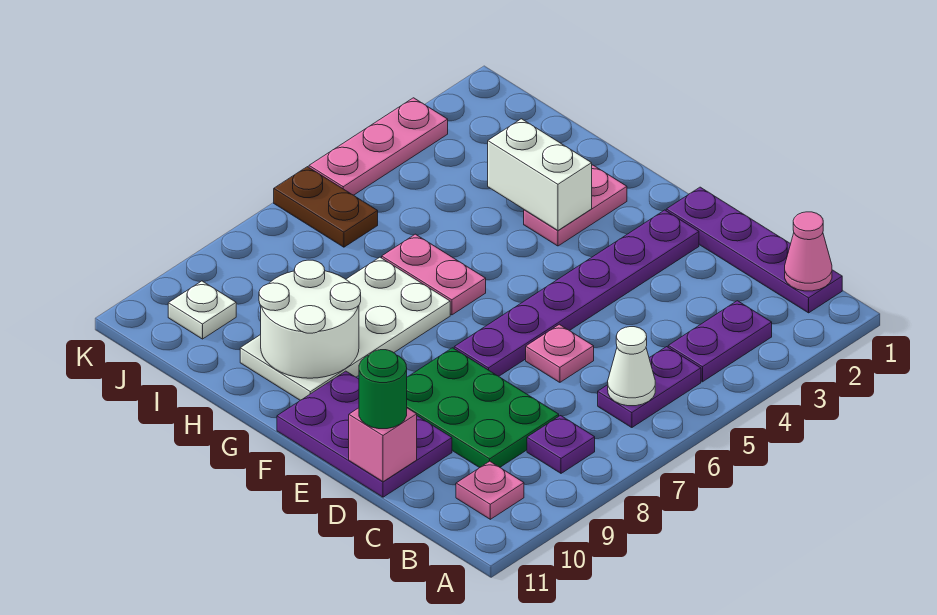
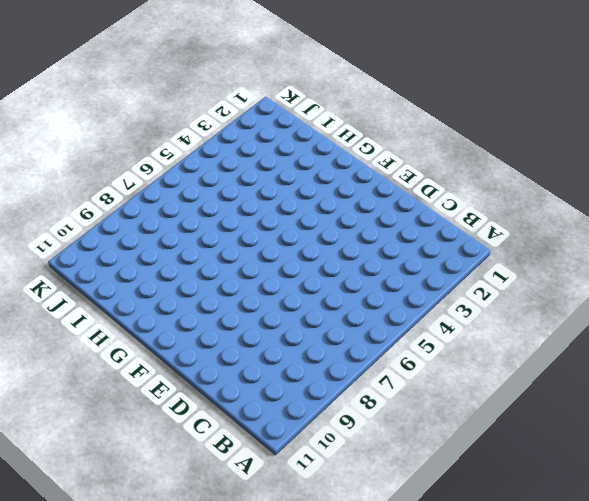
none -> purple 1x4 plate [666,187,842,313]
none -> purple 1x2 plate [668,301,772,382]
none -> purple 1x2 plate [598,347,701,428]

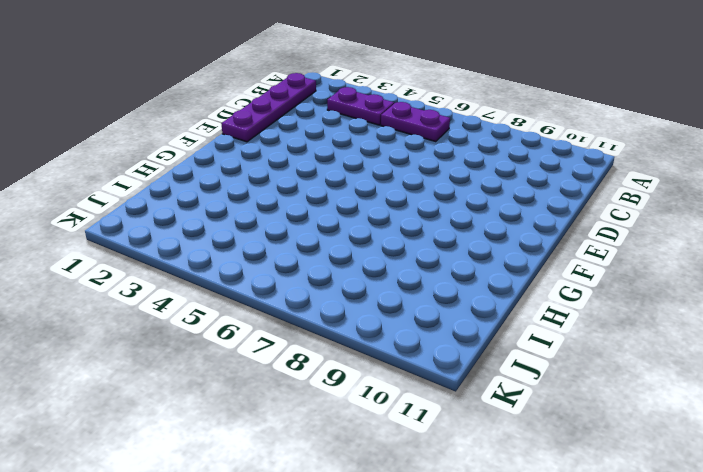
none -> purple 1x1 plate [527,416,595,473]
none -> pink 1x1 plate [456,461,524,519]
none -> green 2x3 plate [407,348,559,468]

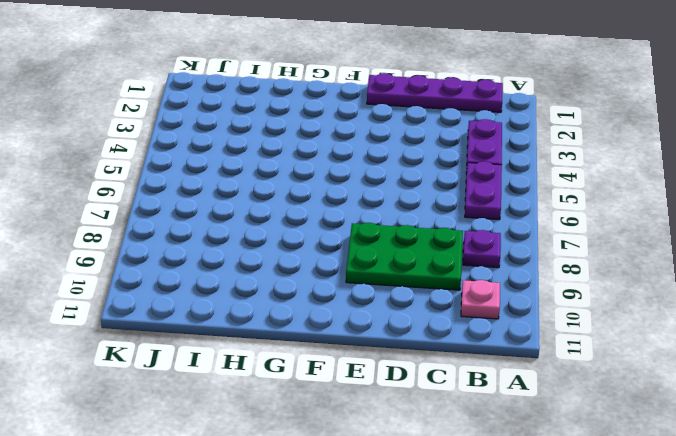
none -> pink 1x1 plate [526,324,594,382]
none -> purple 2x3 plate [277,371,452,497]
none -> purple 1x6 plate [454,210,699,376]

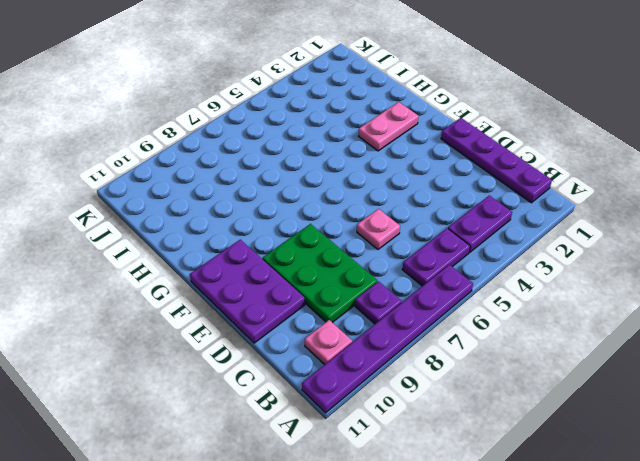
purple 1x6 plate [302,265,473,413] -> purple 1x6 plate moved to [454,210,699,376]
none -> pink 1x2 plate [382,234,486,315]
none -> white 2x4 plate [240,257,450,400]
none -> brown 1x2 plate [274,167,378,247]

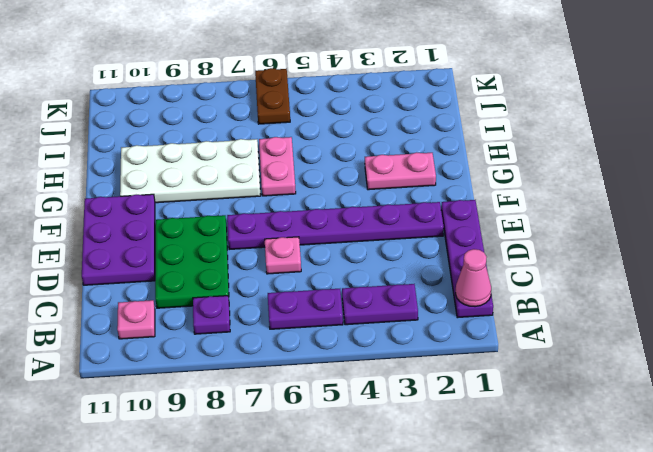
none -> white 1x1 plate [168,281,236,339]
none -> pink 1x3 plate [309,98,448,195]
none -> white 1x1 cone [608,327,655,406]

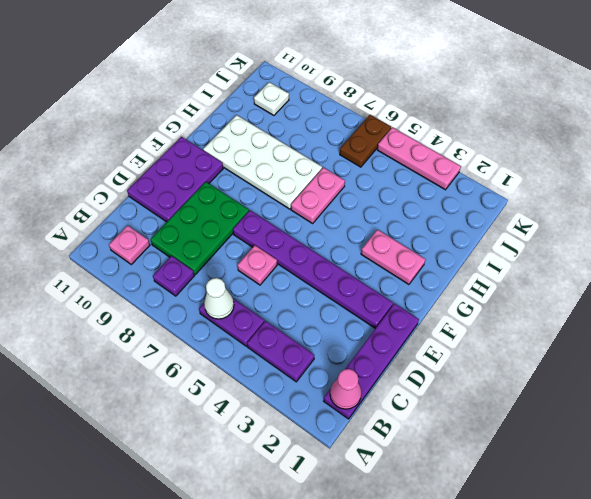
none -> pink 1x1 brick [349,408,417,482]
none -> white 1x2 brick [488,119,592,230]
none -> white 2x2 round brick [259,260,361,378]

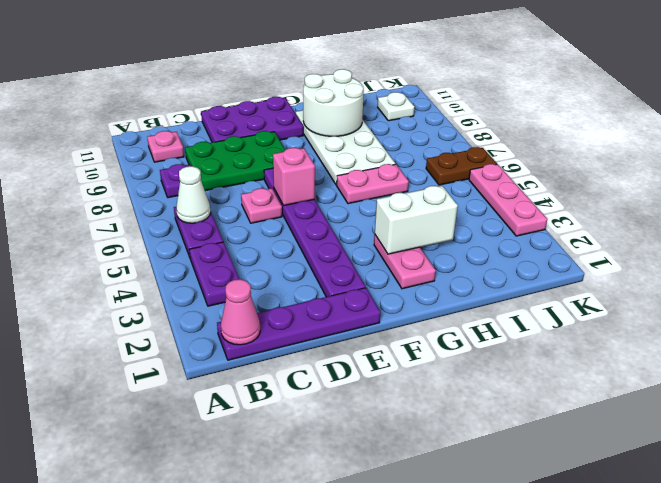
pink 1x1 brick [273,148,315,206] -> pink 1x1 brick moved to [349,408,417,482]
none -> green 1x1 round brick [359,350,407,429]

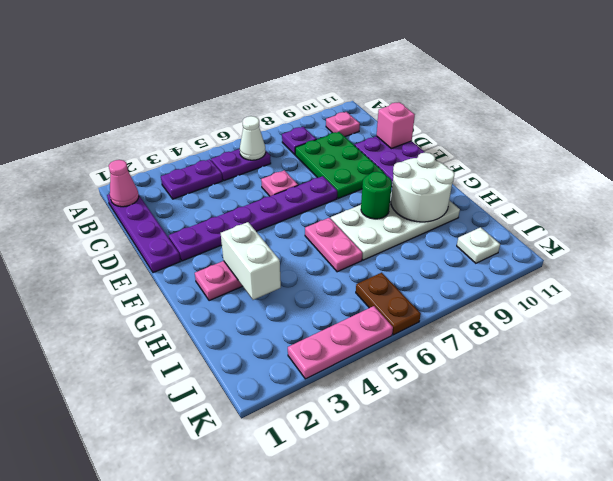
green 1x1 round brick [361,172,392,219] -> green 1x1 round brick moved to [359,350,407,429]

